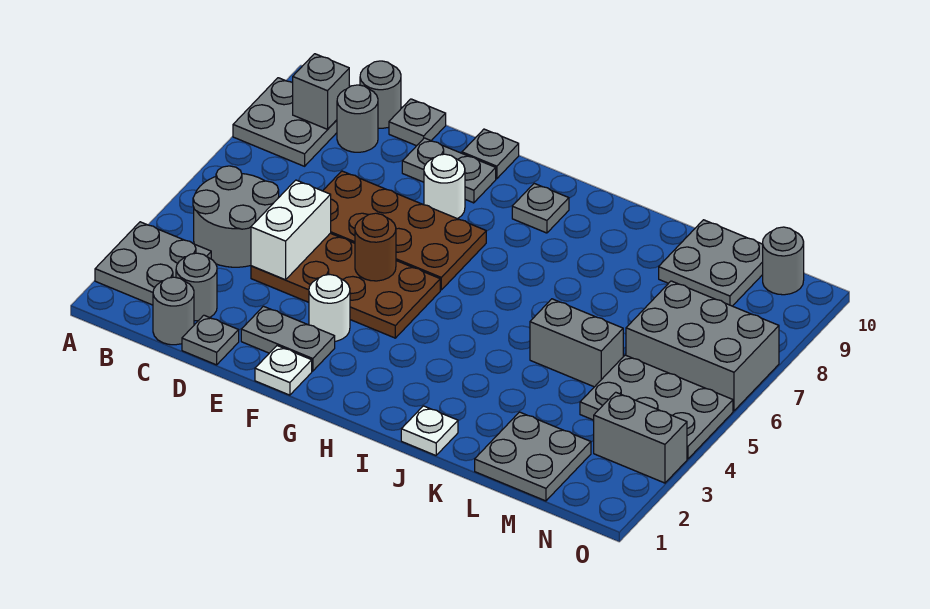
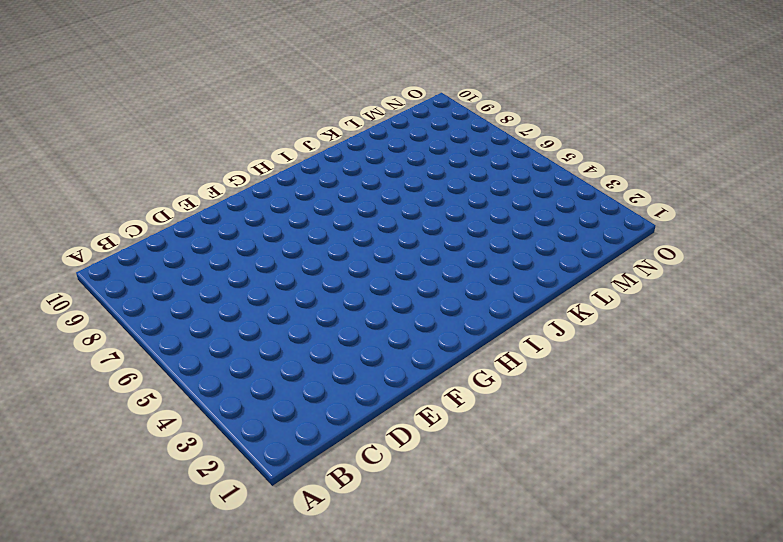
none -> grey 2x2 plate [95,222,211,305]
none -> grey 2x2 plate [233,78,337,166]
none -> grey 2x2 round brick [193,166,279,267]

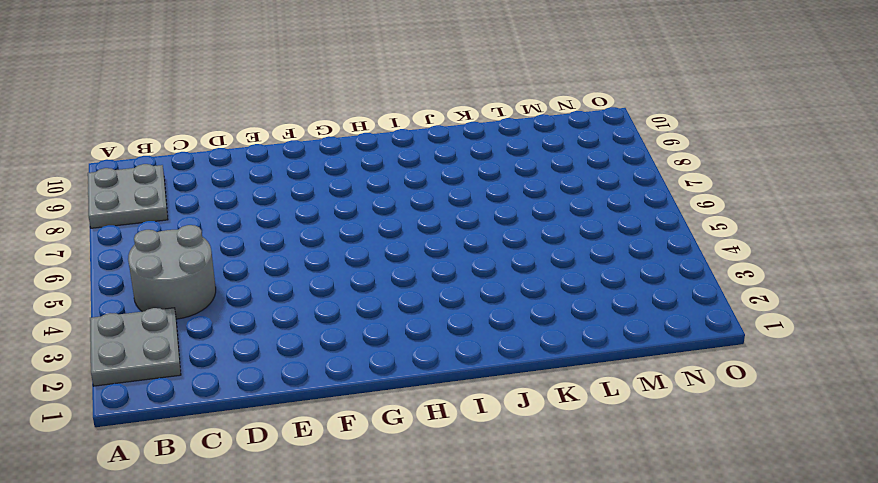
none -> grey 1x1 round brick [153,277,194,345]
none -> grey 1x1 round brick [176,253,217,321]
none -> grey 1x1 round brick [337,85,378,152]

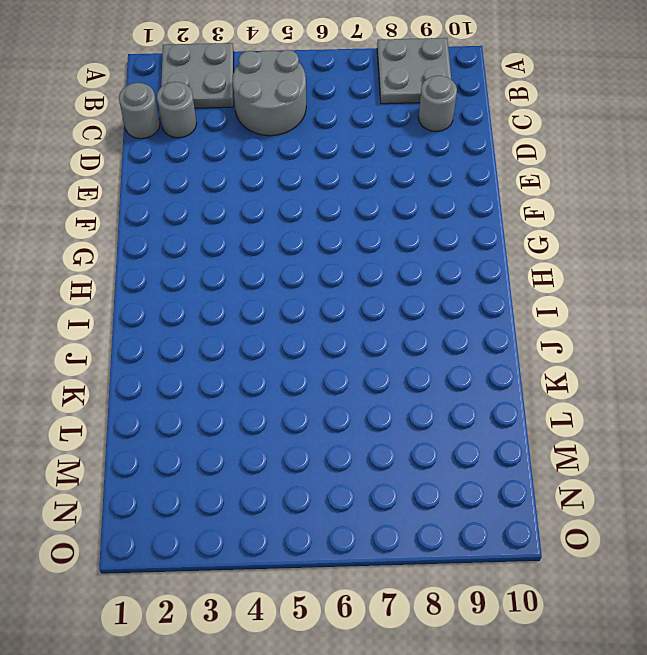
none -> grey 1x1 round brick [360,61,401,128]
none -> grey 1x1 plate [182,315,239,365]
none -> brown 2x4 plate [251,233,440,338]

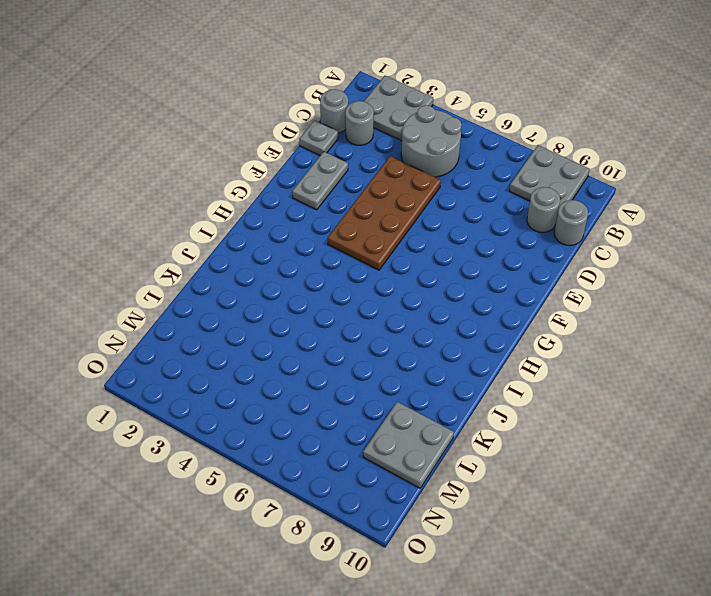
none -> brown 2x4 plate [323,171,486,290]
none -> grey 1x1 plate [389,99,446,146]
none -> grey 1x2 plate [402,138,496,203]

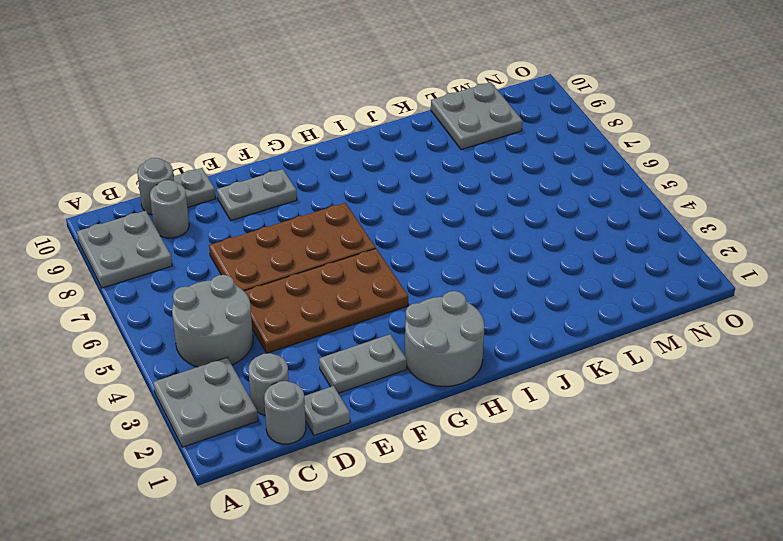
grey 2x2 round brick [405,291,485,386] -> none
none -> white 1x1 plate [255,346,312,395]
none -> white 1x1 round brick [309,275,350,341]
none -> white 1x1 round brick [424,154,465,219]

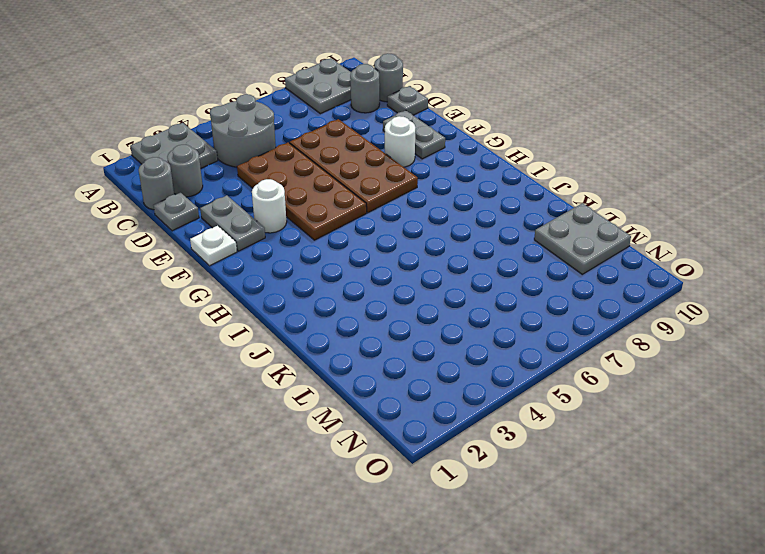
none -> grey 1x1 plate [462,129,519,179]
none -> grey 1x1 plate [512,183,569,233]
none -> white 1x1 plate [401,406,458,455]

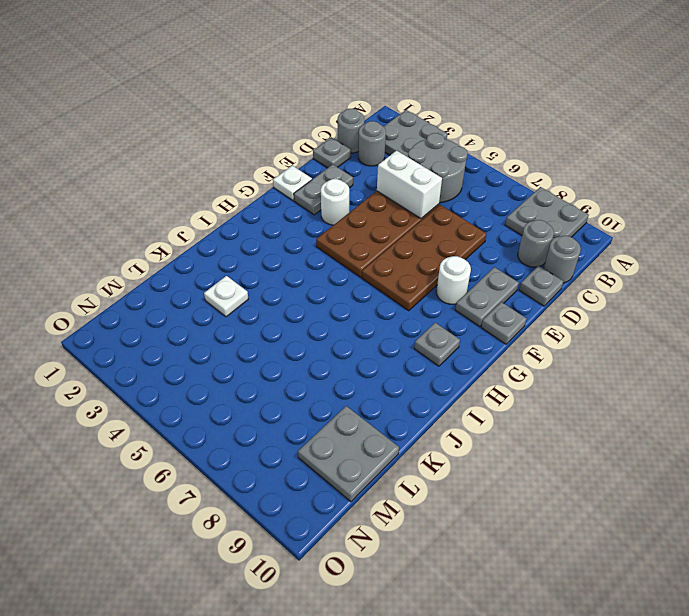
white 1x1 plate [204,276,248,317] -> white 1x1 plate moved to [401,406,458,455]
none -> grey 1x2 brick [530,299,623,387]
none -> grey 2x2 plate [475,412,591,501]
none -> grey 2x3 plate [580,355,733,459]

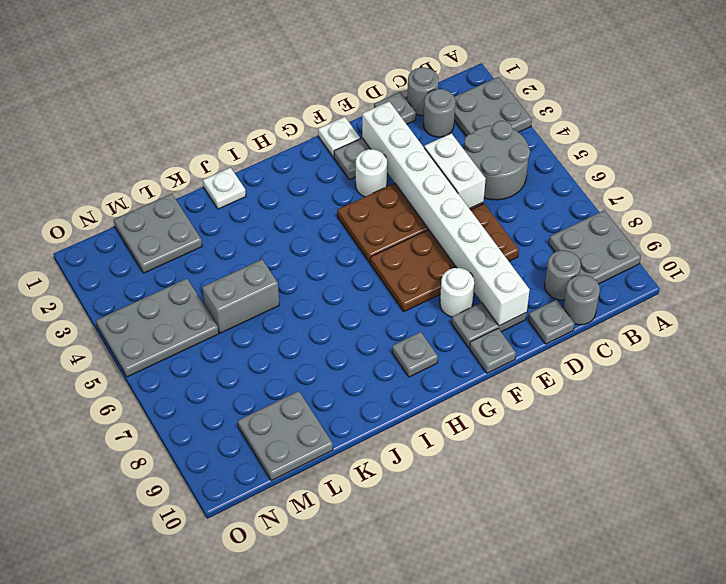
white 1x8 brick [362,102,530,326] -> none
none -> grey 2x3 brick [626,281,779,411]
none -> grey 1x2 brick [594,392,687,483]
none -> grey 1x1 round brick [763,227,804,295]

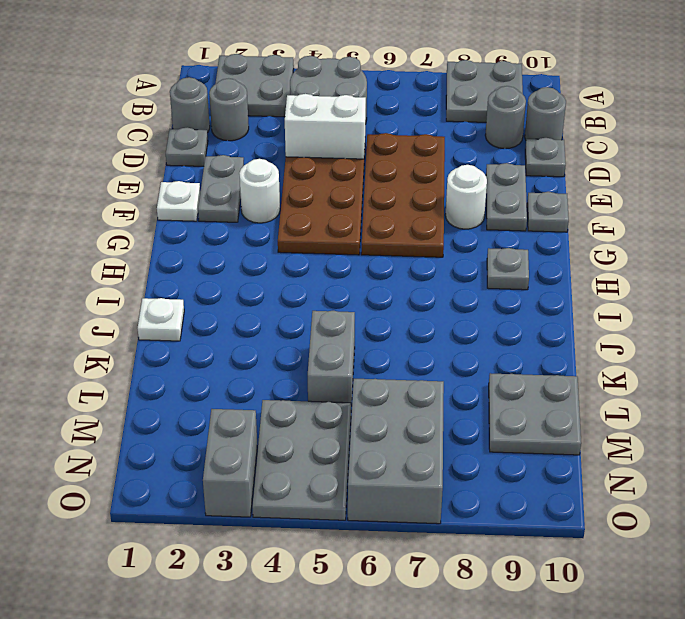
none -> grey 2x2 plate [475,412,591,501]
none -> grey 1x1 round brick [763,227,804,295]
none -> grey 1x1 brick [293,54,349,129]

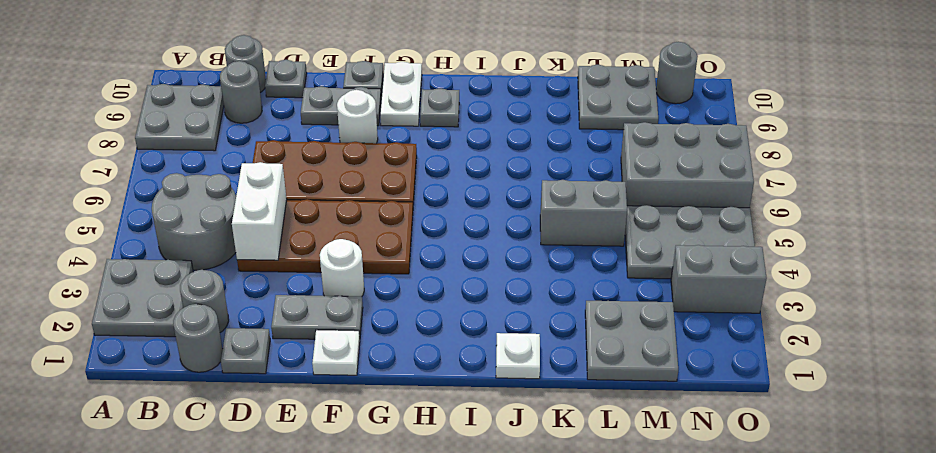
white 1x2 plate [380,62,422,126] -> none
none -> grey 1x1 brick [293,54,349,129]
none -> brown 1x1 round brick [355,213,396,281]

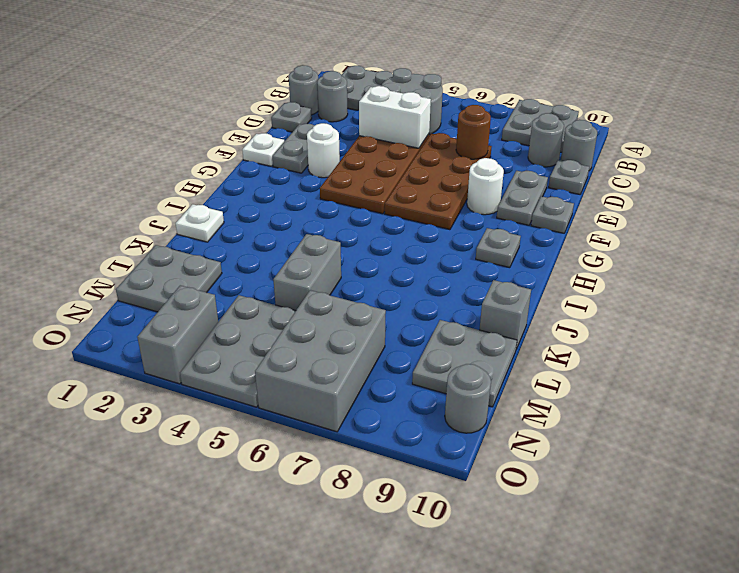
brown 1x1 round brick [456,105,491,159] -> brown 1x1 round brick moved to [355,213,396,281]
grey 1x1 brick [480,280,531,349] -> grey 1x1 brick moved to [293,54,349,129]

